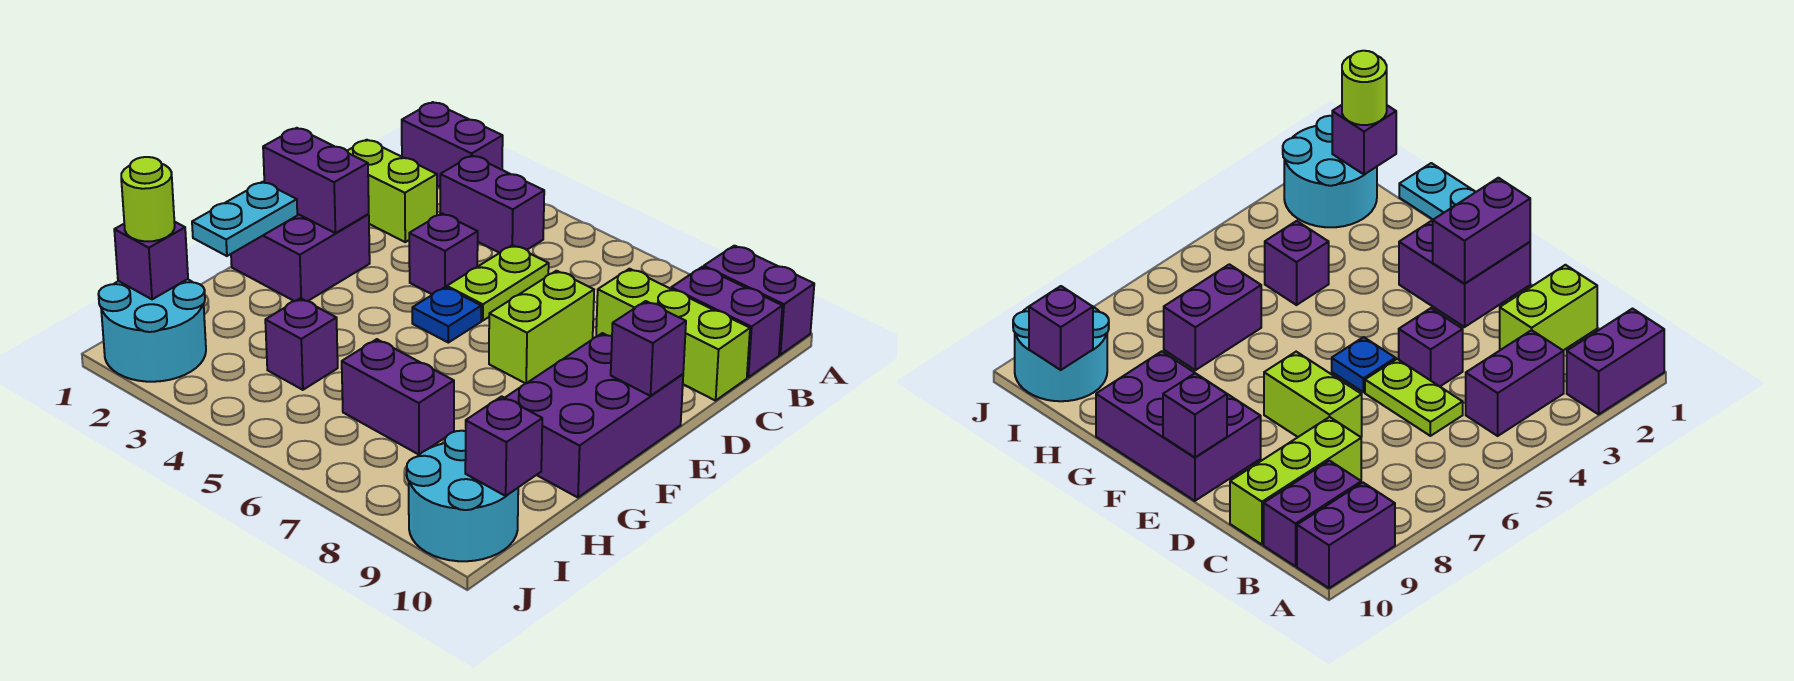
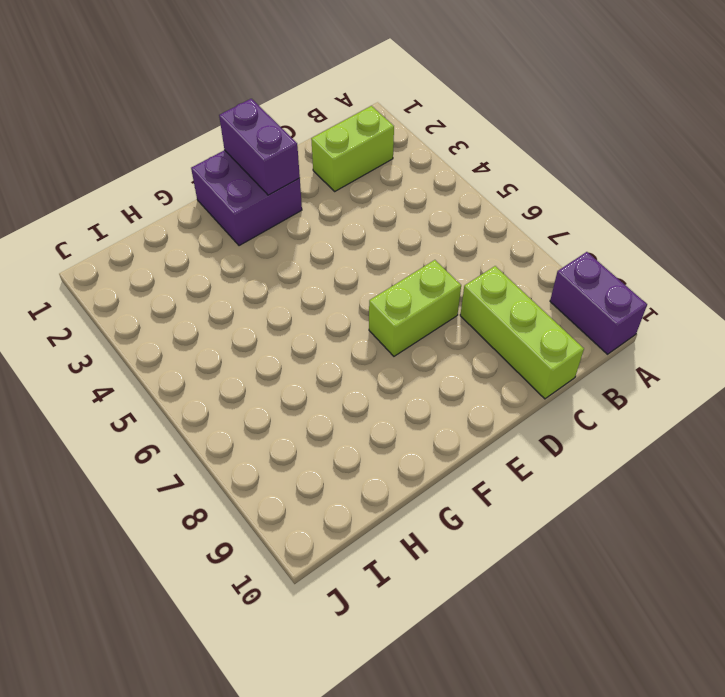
lime 1x2 brick [311,106,394,191] -> lime 1x2 brick turned to [347,140,437,242]
none -> purple 1x2 brick [402,102,503,187]
none -> purple 1x2 brick [440,156,544,253]
none -> purple 1x2 brick [671,267,782,377]

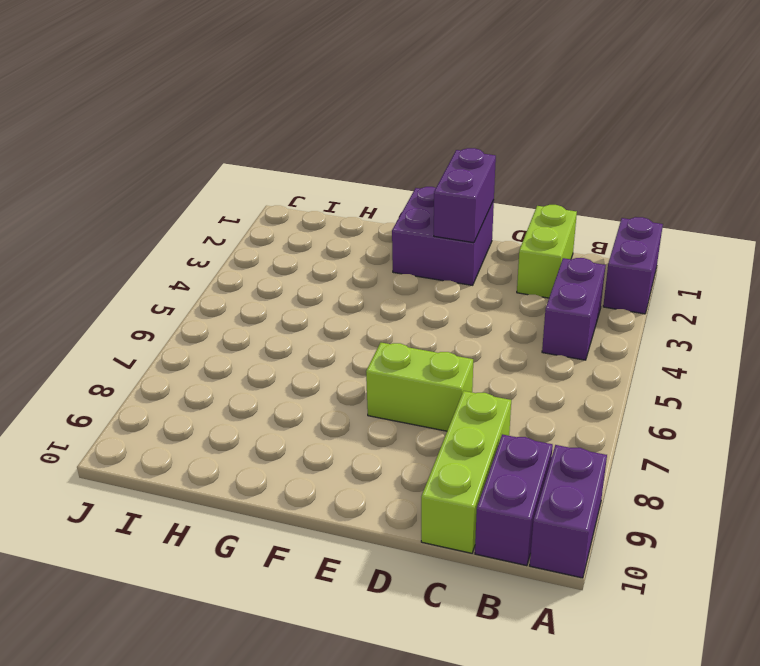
none -> lime 1x2 plate [447,245,549,321]
none -> purple 1x1 brick [409,213,478,294]
none -> blue 1x1 plate [412,287,481,343]

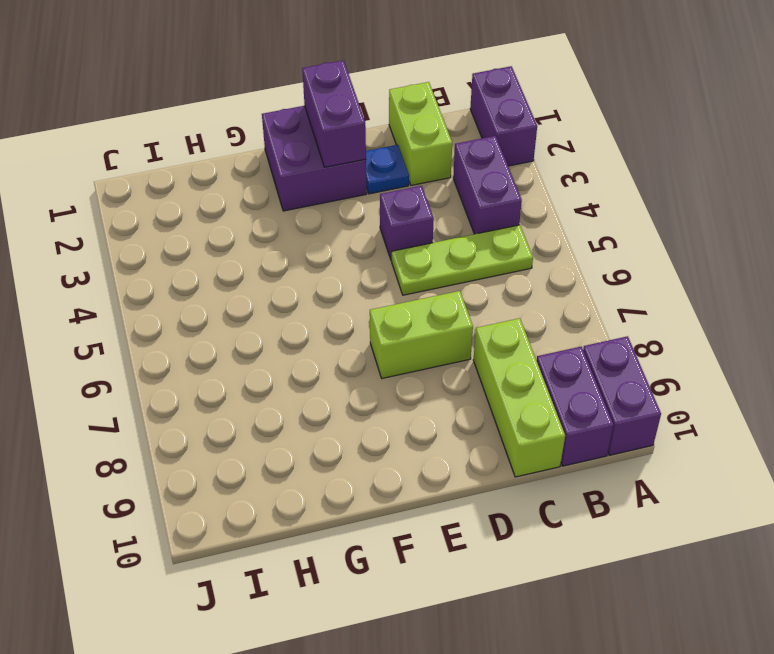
lime 1x3 plate [392,225,533,295] -> lime 1x2 plate [447,245,549,321]
blue 1x1 plate [366,145,409,194] -> blue 1x1 plate moved to [412,287,481,343]
none -> purple 2x3 brick [505,333,683,498]
none -> purple 1x1 brick [265,298,338,390]
none -> purple 1x2 brick [342,339,454,455]

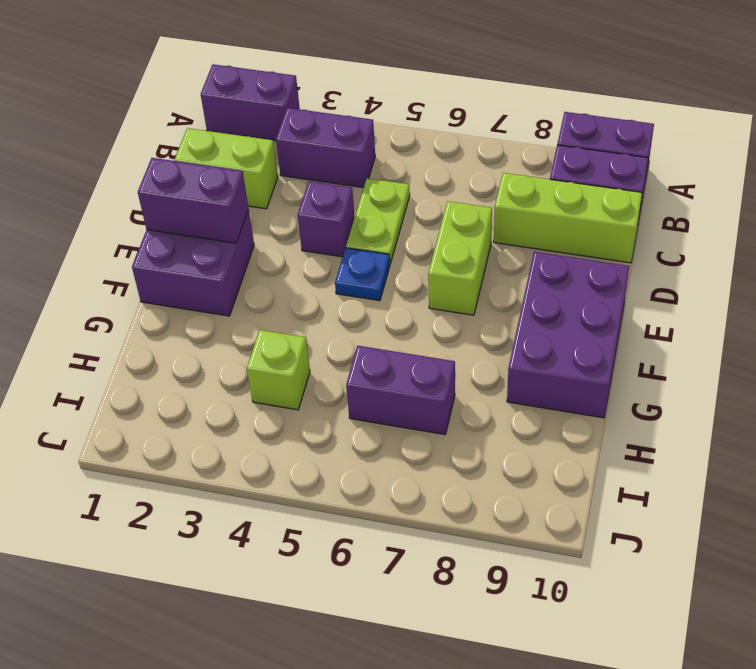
lime 1x1 brick [247,330,310,410] -> purple 1x1 brick [265,298,338,390]
none -> cyan 2x2 round brick [98,279,206,382]
none -> cyan 2x2 round brick [407,431,518,561]
none -> purple 1x1 brick [611,301,686,396]

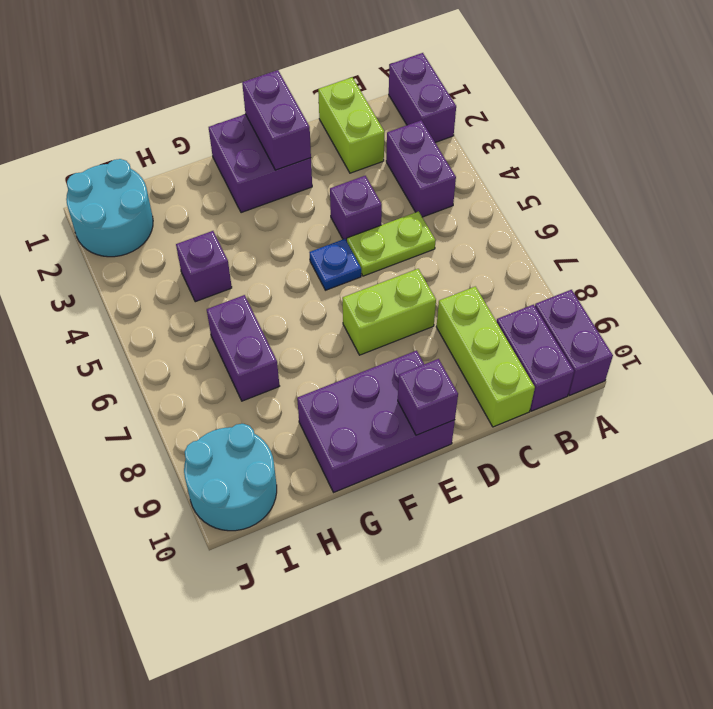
none -> cyan 1x2 plate [192,182,297,256]
none -> purple 1x1 brick [114,222,188,299]
none -> purple 1x1 brick [465,396,542,496]

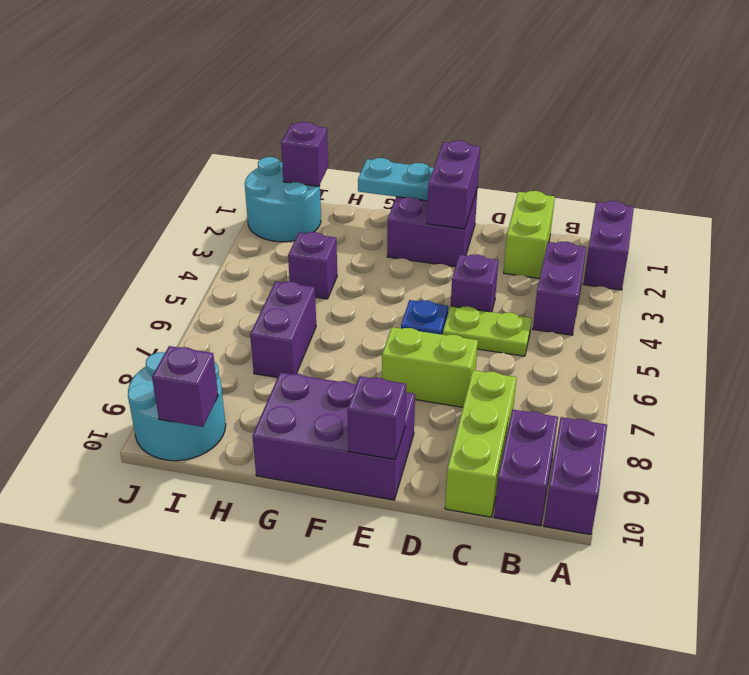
none -> lime 1x1 round brick [121,157,175,241]

